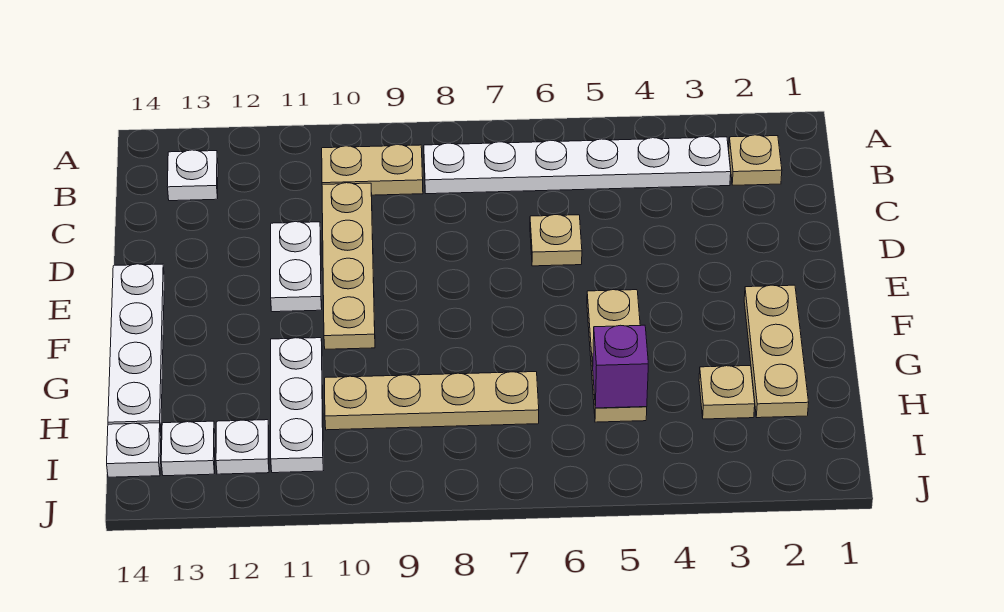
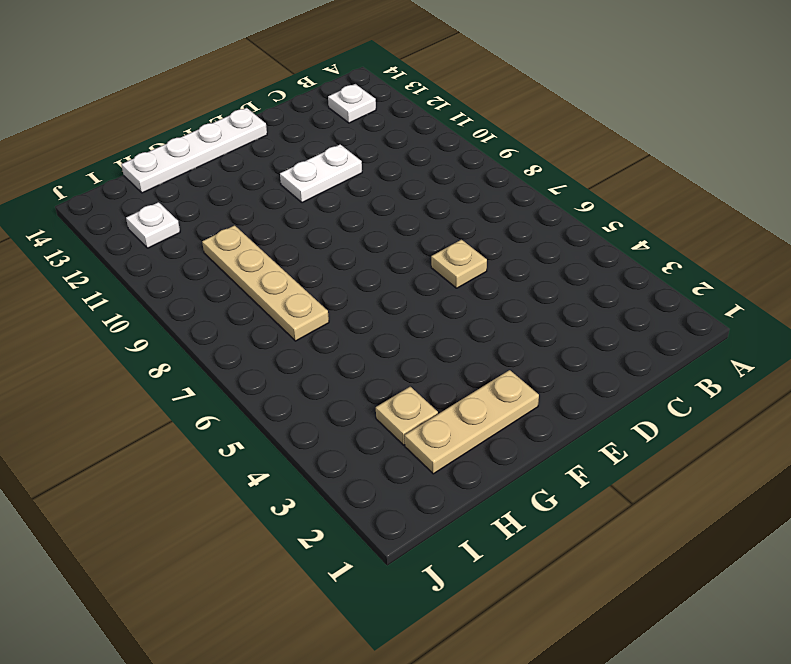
none -> tan 1x1 plate [729,135,782,185]
none -> white 1x6 plate [424,136,731,194]
none -> tan 1x2 plate [322,145,423,195]

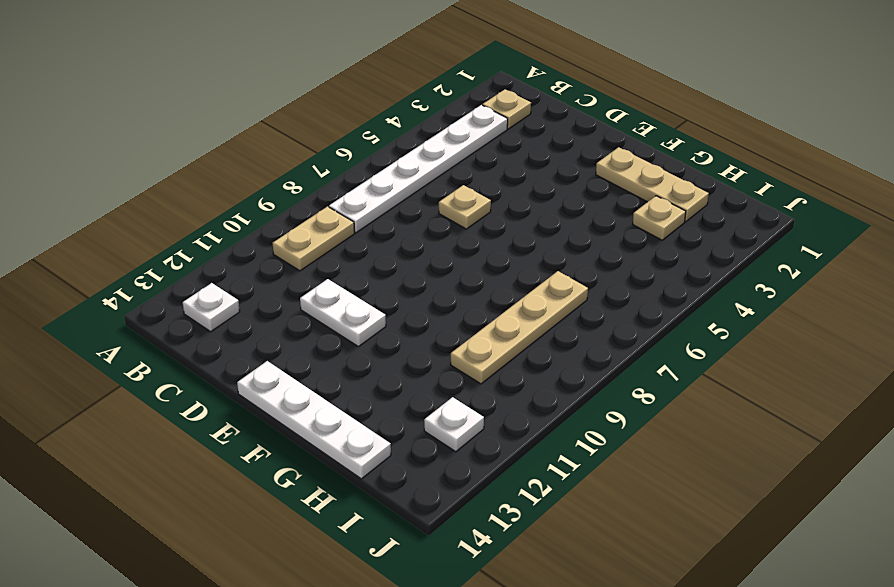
none -> tan 1x4 plate [322,183,375,349]
none -> tan 1x3 plate [587,290,647,422]
none -> white 1x3 plate [271,338,323,473]

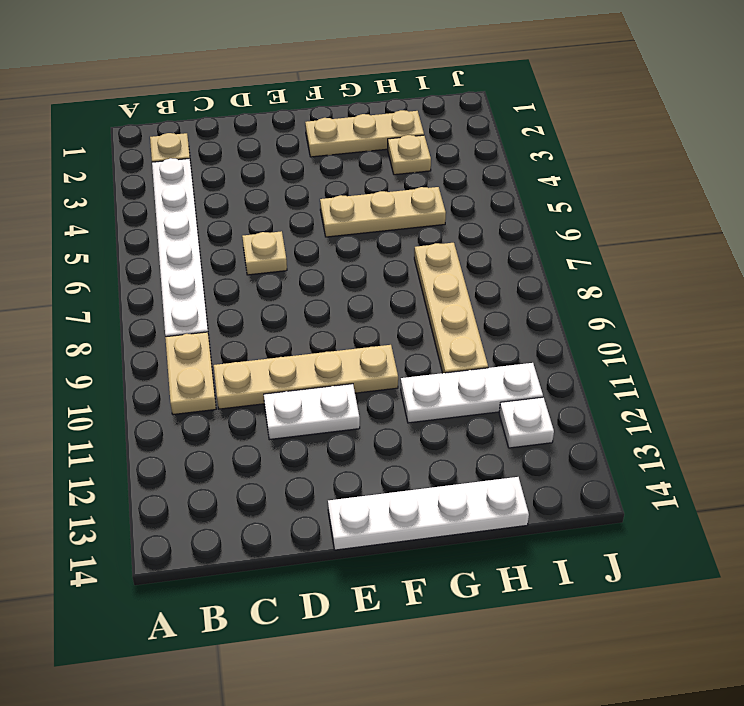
none -> white 1x1 plate [167,150,218,201]
none -> white 1x1 plate [161,421,215,476]
none -> white 1x1 plate [107,423,161,477]

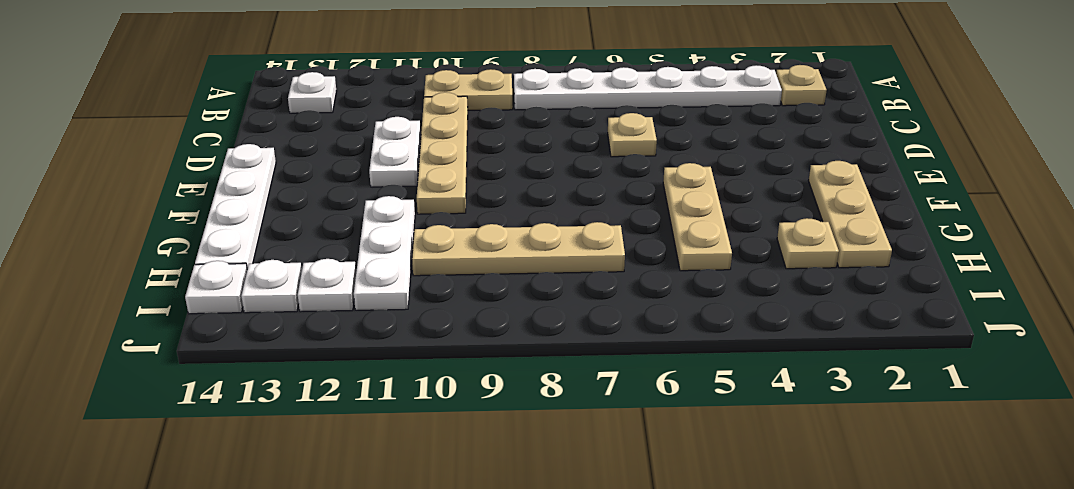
none -> purple 1x1 brick [593,325,648,408]

